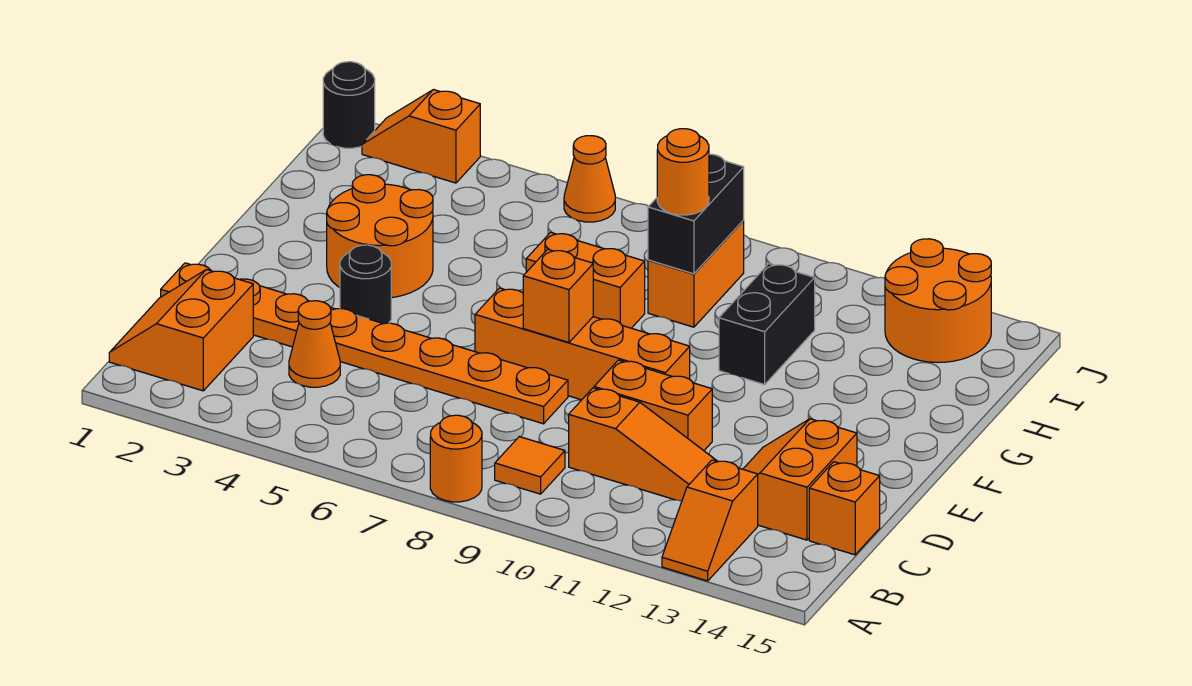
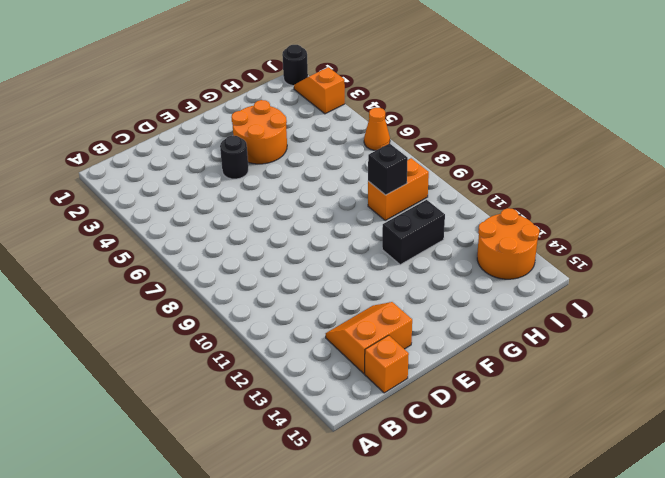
black 1x1 brick [368,143,408,195] -> black 1x2 brick [648,154,744,274]
none -> orange 1x1 round brick [430,415,482,502]
none -> orange 1x2 slope [662,460,758,581]
none -> orange 2x2 slope [109,270,253,391]

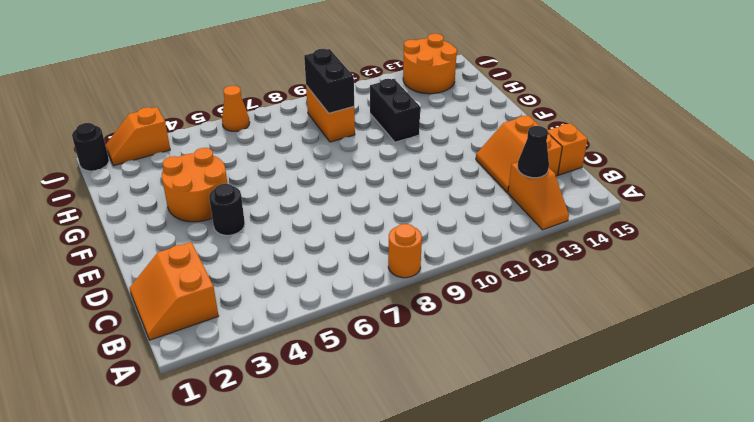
black 1x1 cone [517,126,549,178] -> none
none -> orange 1x1 tile [495,437,565,494]
none -> orange 1x1 cone [289,301,340,387]
none -> orange 1x3 slope [569,388,718,501]

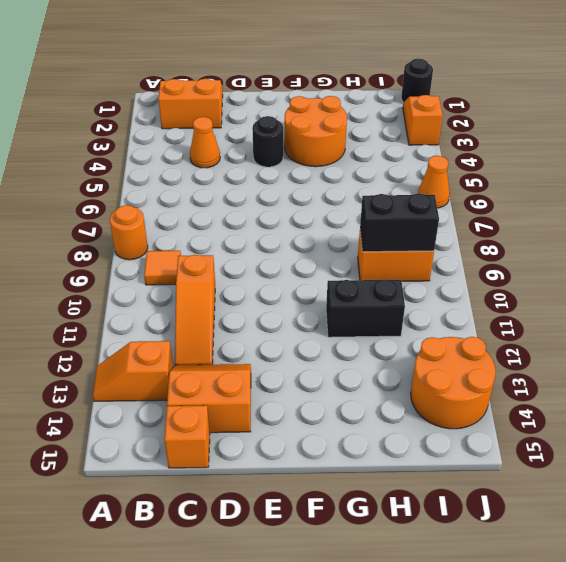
none -> orange 1x8 plate [161,263,568,424]
none -> orange 1x2 brick [594,360,712,451]
none -> orange 1x4 brick [475,288,690,400]

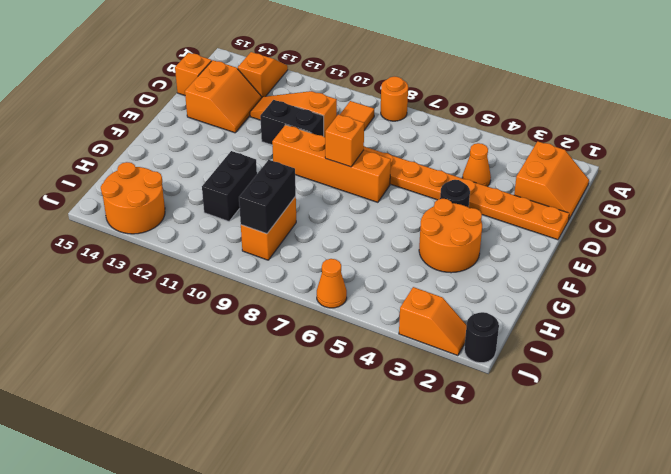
black 1x2 brick [260,100,324,145] -> orange 1x2 brick [594,360,712,451]
none -> orange 1x2 brick [526,232,645,328]
none -> orange 1x1 round brick [657,129,709,215]

